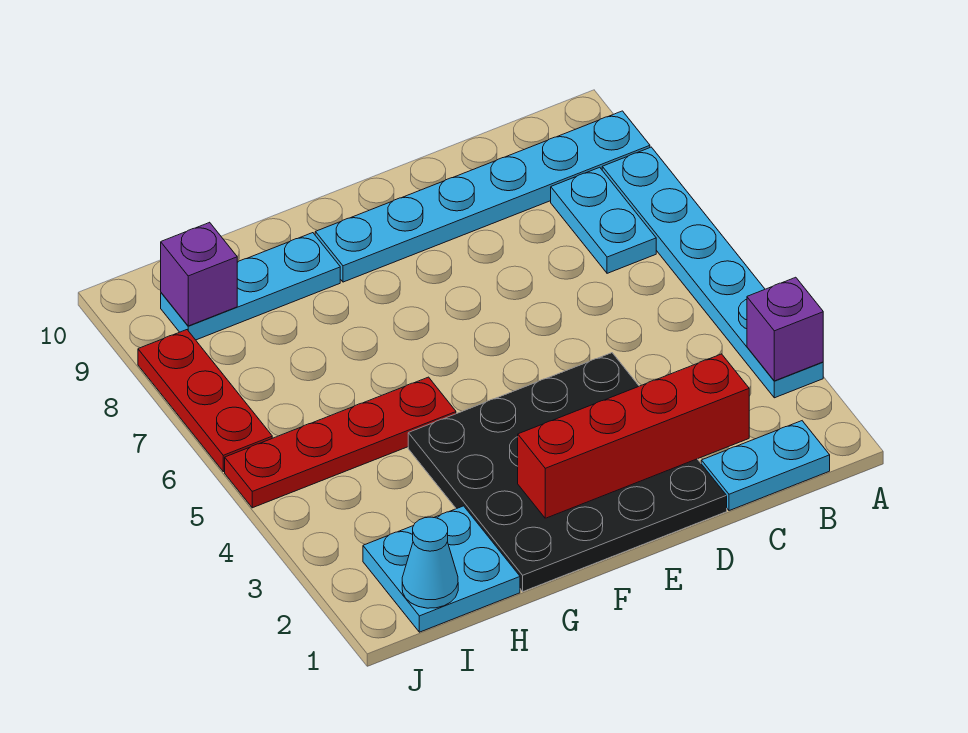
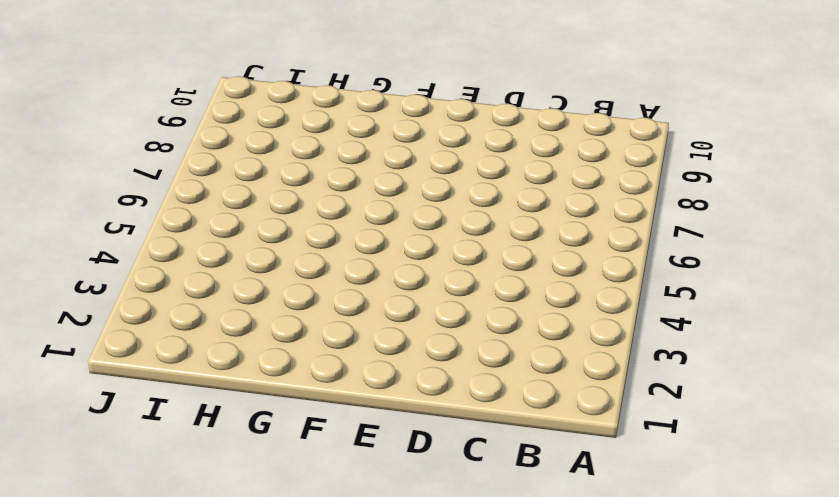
none -> cyan 1x6 plate [602,147,823,398]
none -> cyan 1x6 plate [315,111,650,282]
none -> cyan 1x2 plate [701,421,830,511]

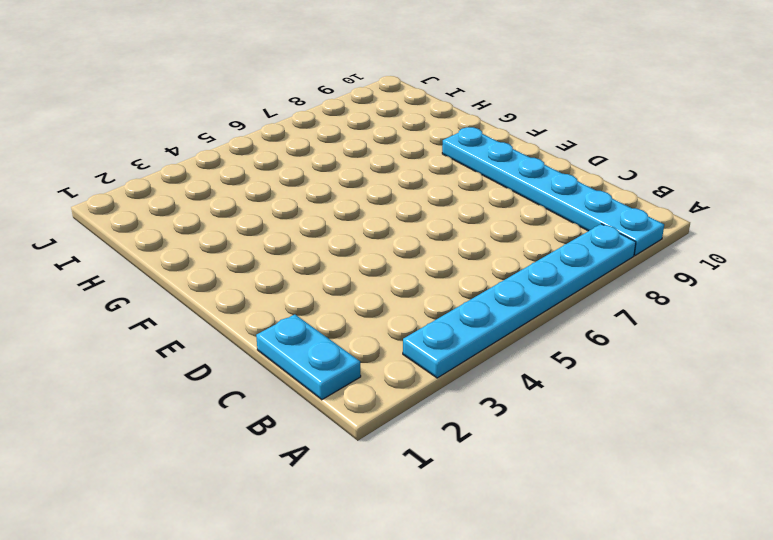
none -> cyan 1x2 plate [551,167,656,273]
none -> black 4x4 plate [408,353,727,591]
none -> red 1x4 plate [225,377,456,508]

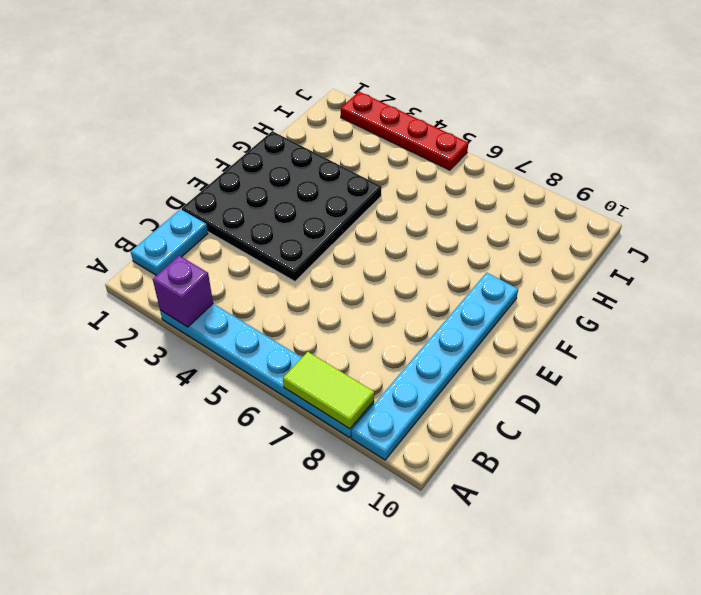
lime 1x2 tile [283,352,374,429] -> none
red 1x4 plate [341,92,468,170] -> red 1x4 plate turned to [225,377,456,508]
none -> cyan 1x2 plate [551,167,656,273]
none -> cyan 1x3 plate [161,233,340,340]
none -> cyan 2x2 plate [363,506,520,632]

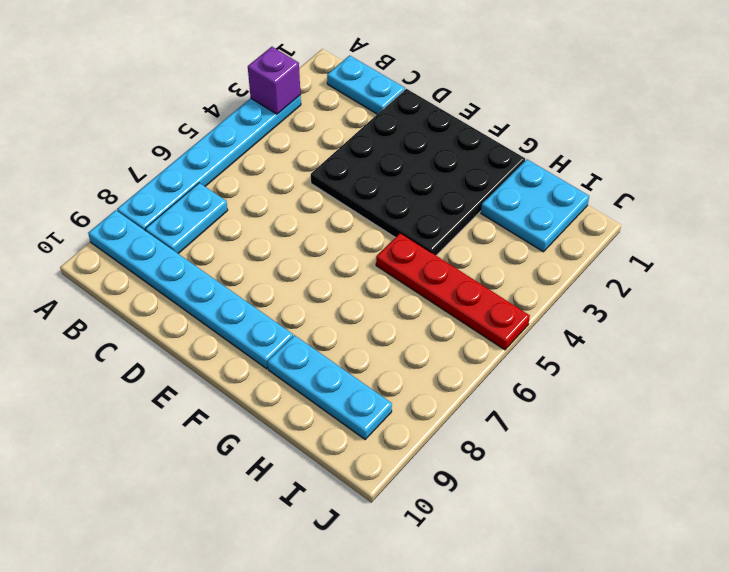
none -> red 1x3 plate [138,330,272,472]
none -> red 1x4 brick [518,354,749,518]
none -> cyan 1x1 cone [402,517,458,608]

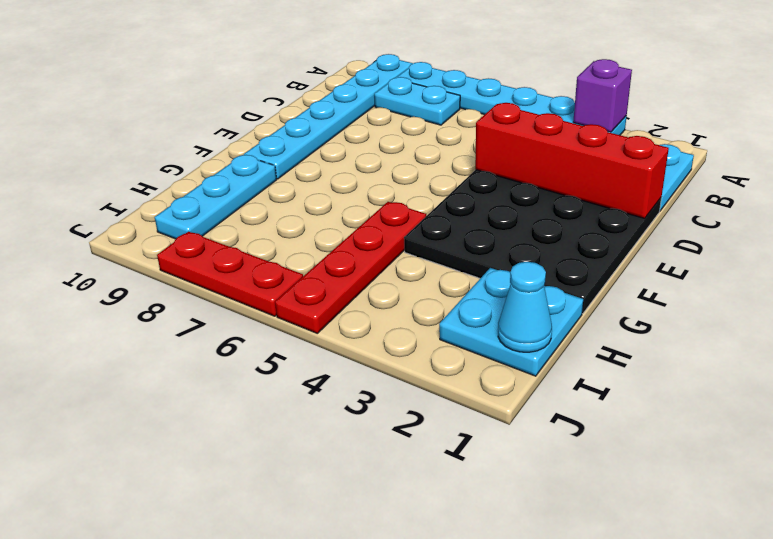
red 1x4 brick [475,103,669,219] -> red 1x4 brick turned to [518,354,749,518]
none -> purple 1x1 brick [161,222,237,326]

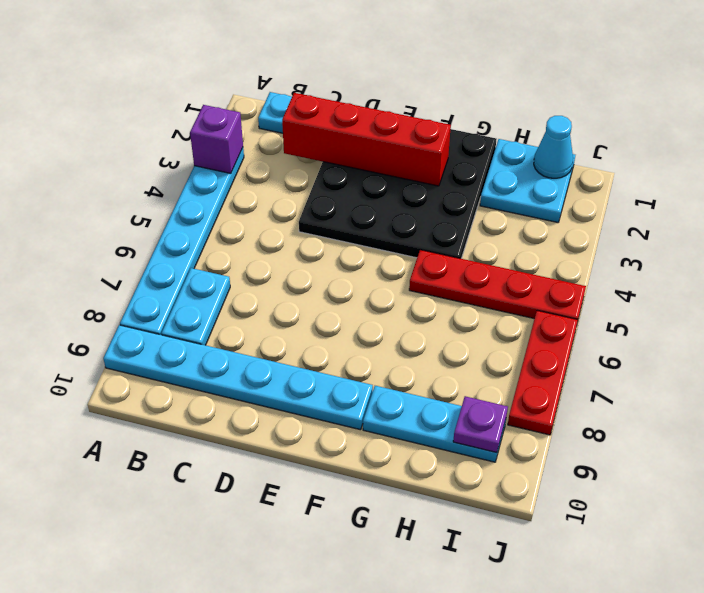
purple 1x1 plate [453,396,508,453] -> purple 1x1 brick [161,222,237,326]

